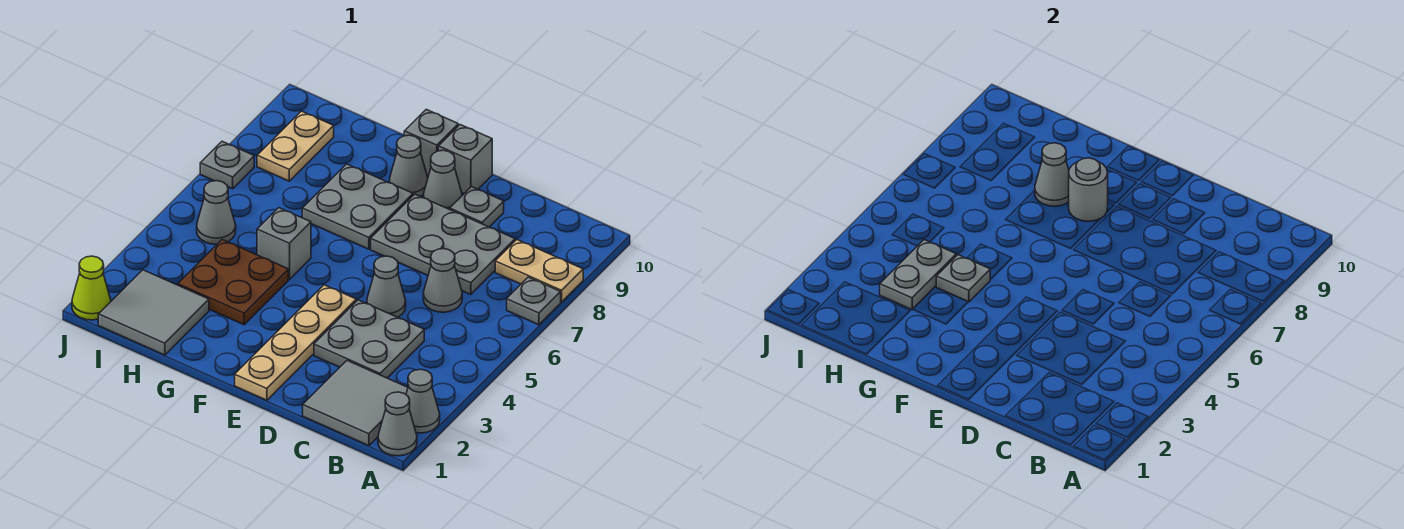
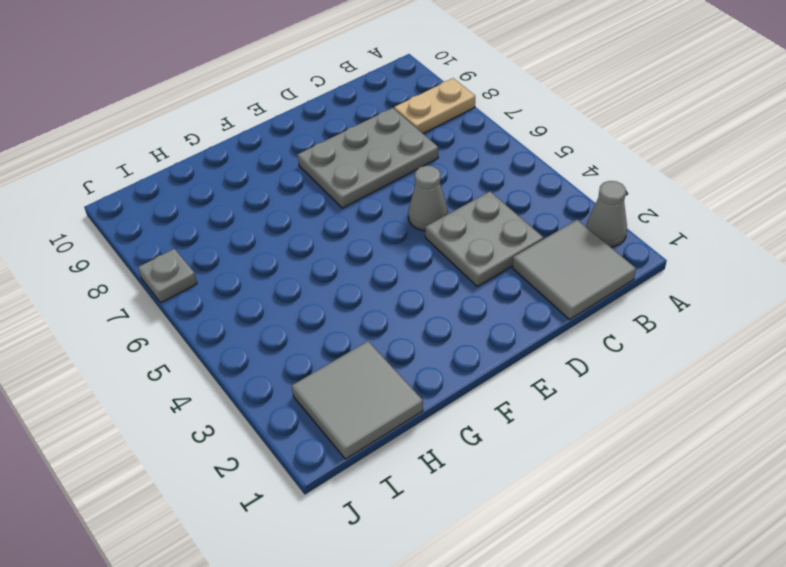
none -> grey 1x1 cone [378,392,417,456]
none -> grey 1x1 plate [507,277,561,325]
none -> grey 1x1 cone [423,249,462,312]

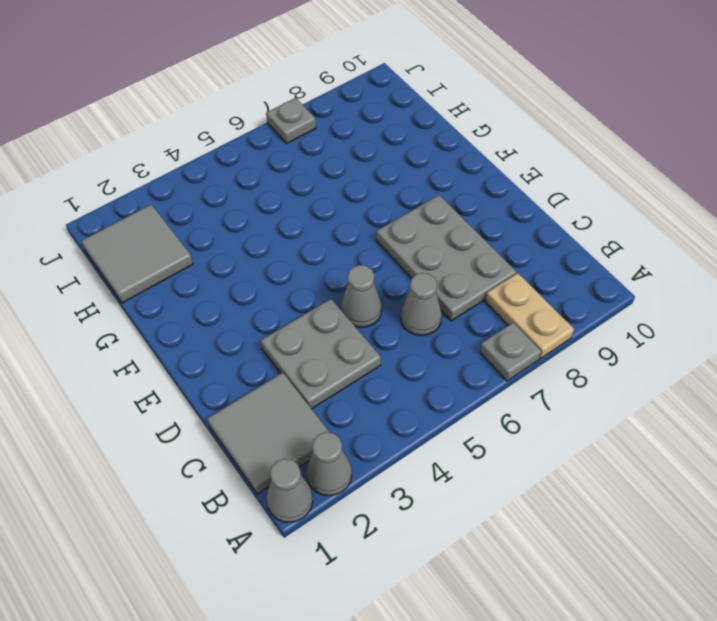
none -> grey 1x1 plate [450,187,504,227]
none -> tan 1x4 plate [235,285,356,400]
none -> grey 1x1 cone [423,150,462,210]

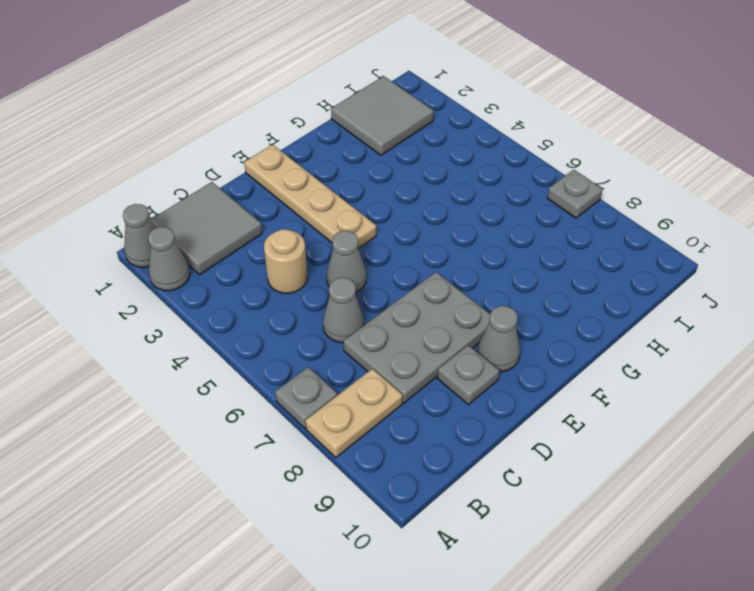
tan 1x1 round brick [264,229,307,293] -> grey 2x2 plate [314,300,424,378]
none -> grey 1x1 brick [438,125,492,193]
none -> grey 2x2 plate [302,164,413,249]
none -> grey 1x1 cone [389,135,428,197]

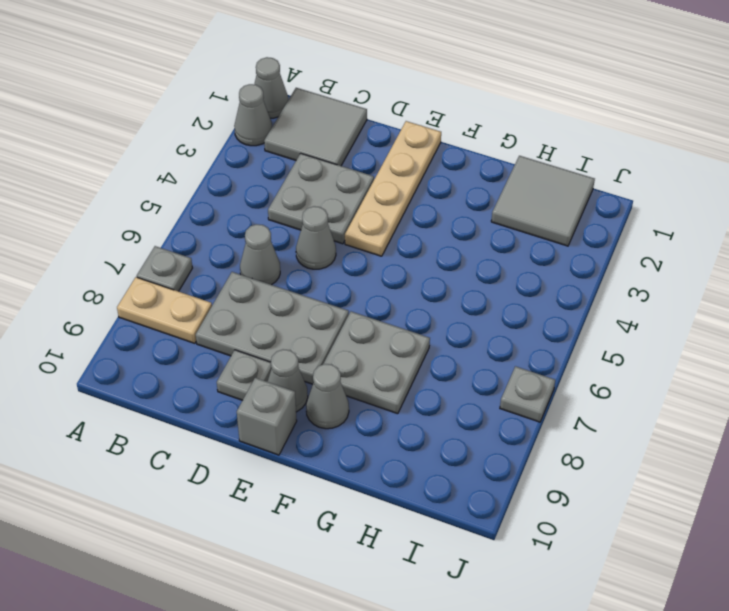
none -> grey 1x1 brick [404,109,458,177]
none -> brown 2x2 plate [178,240,288,325]
none -> grey 1x1 brick [257,208,311,279]

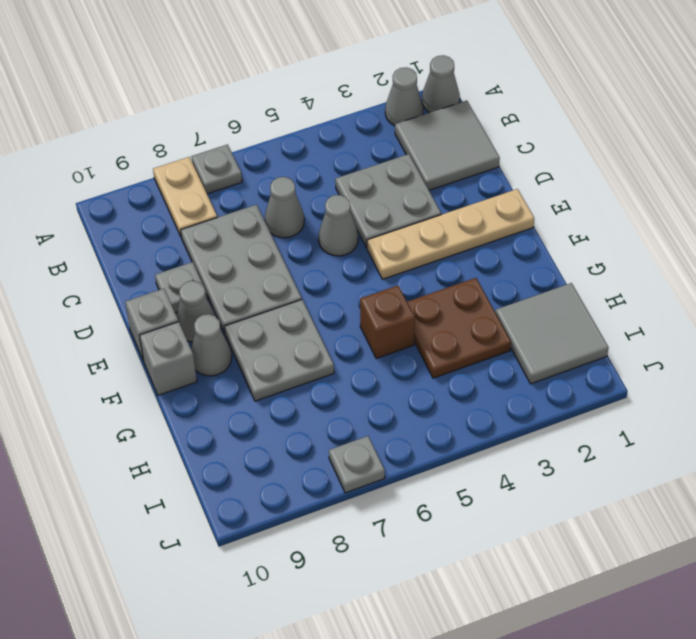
brown 1x1 brick [360,285,415,359] -> grey 1x1 brick [257,208,311,279]
none -> grey 1x1 cone [197,181,236,244]
none -> tan 1x2 plate [257,111,334,181]
none -> lime 1x1 cone [72,256,111,320]

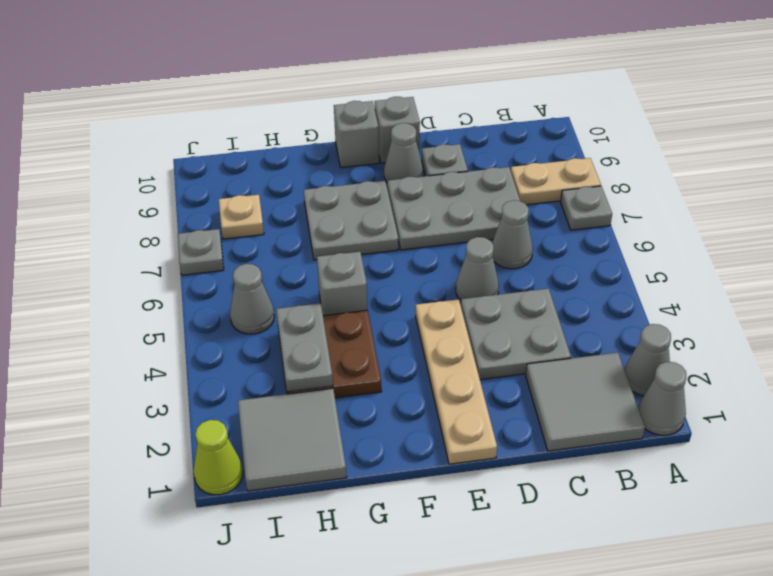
tan 1x1 plate [219,195,264,239] -> tan 1x2 plate [257,111,334,181]
none -> grey 1x1 cone [389,135,428,197]
none -> grey 1x1 round brick [1069,158,1108,221]
none -> grey 1x1 plate [936,255,990,302]

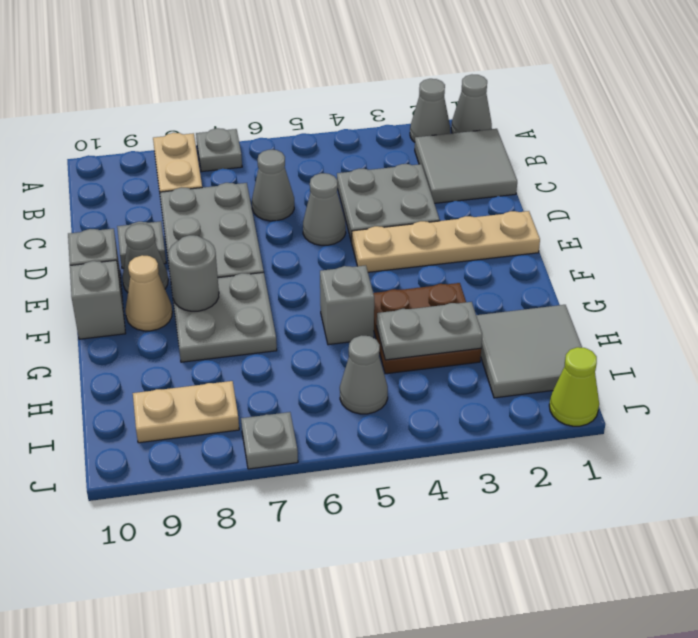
tan 1x1 cone [125,255,172,331] -> grey 1x1 cone [389,135,428,197]
none -> grey 1x1 plate [936,255,990,302]
none -> grey 1x1 cone [1035,143,1069,206]

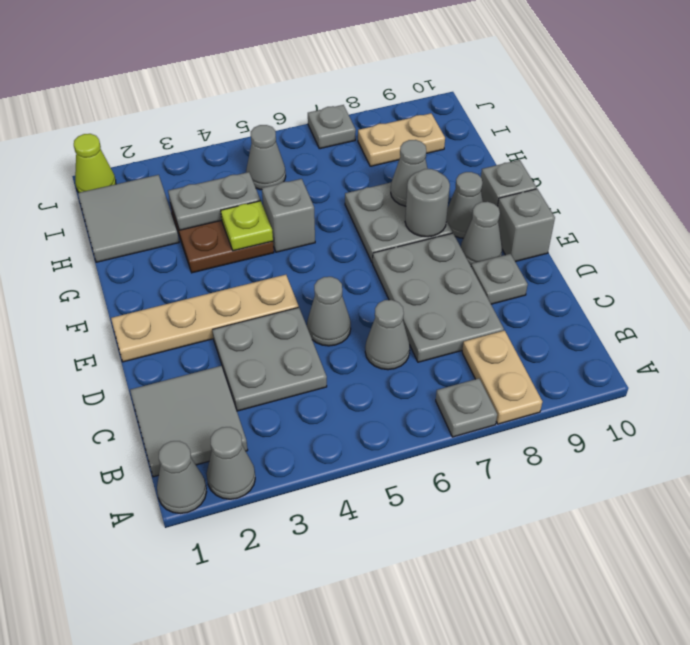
lime 1x1 plate [221,201,273,251] -> grey 1x1 plate [936,255,990,302]

